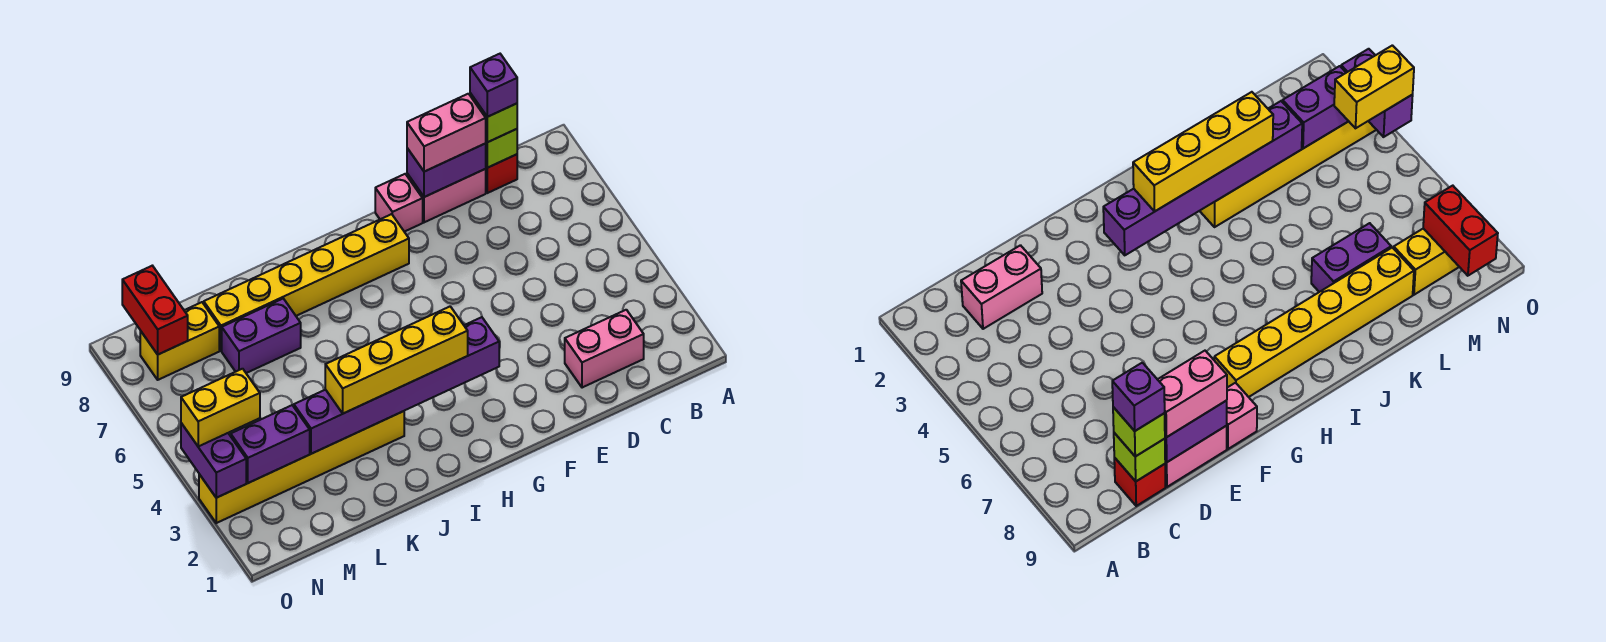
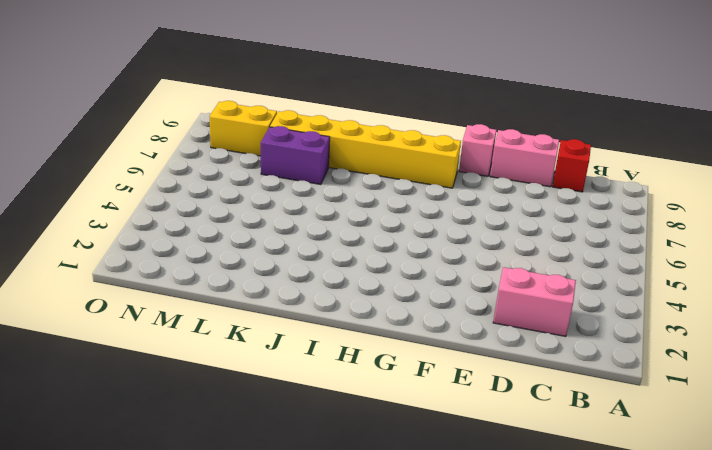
none -> yellow 1x6 brick [199,411,404,523]
none -> lime 1x1 brick [486,129,517,168]
none -> purple 1x2 brick [407,143,486,197]

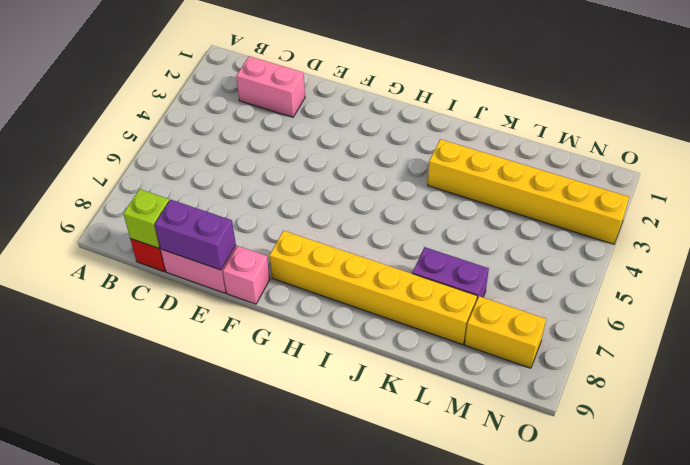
none -> purple 1x6 brick [294,317,499,454]
none -> purple 1x2 brick [231,405,310,483]
none -> red 1x2 brick [122,266,188,354]

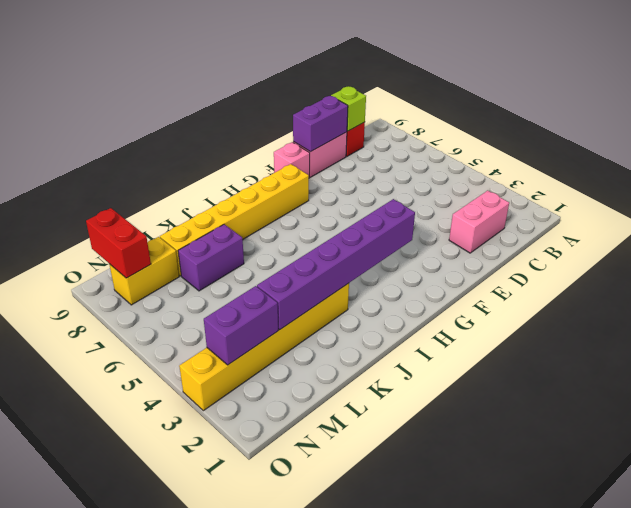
none -> purple 1x2 brick [181,423,246,498]
none -> lime 1x1 brick [470,93,517,142]
none -> pink 1x2 brick [407,94,486,172]

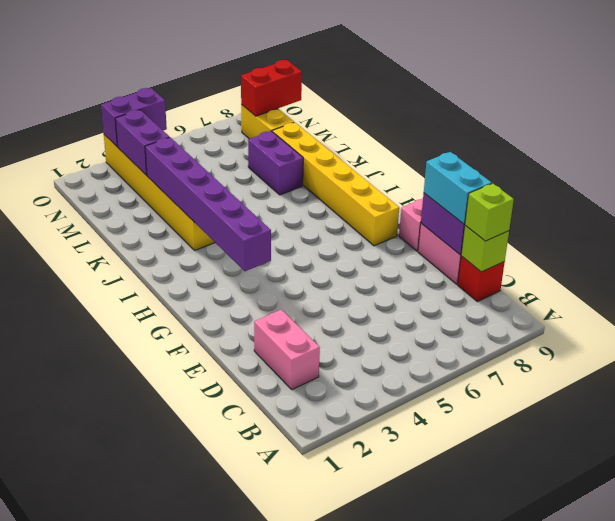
cyan 1x2 brick [424,152,492,224] -> pink 1x2 brick [407,94,486,172]
none -> yellow 1x4 brick [325,307,468,414]
none -> yellow 1x2 brick [181,369,260,446]
none -> purple 1x1 brick [470,54,517,117]

